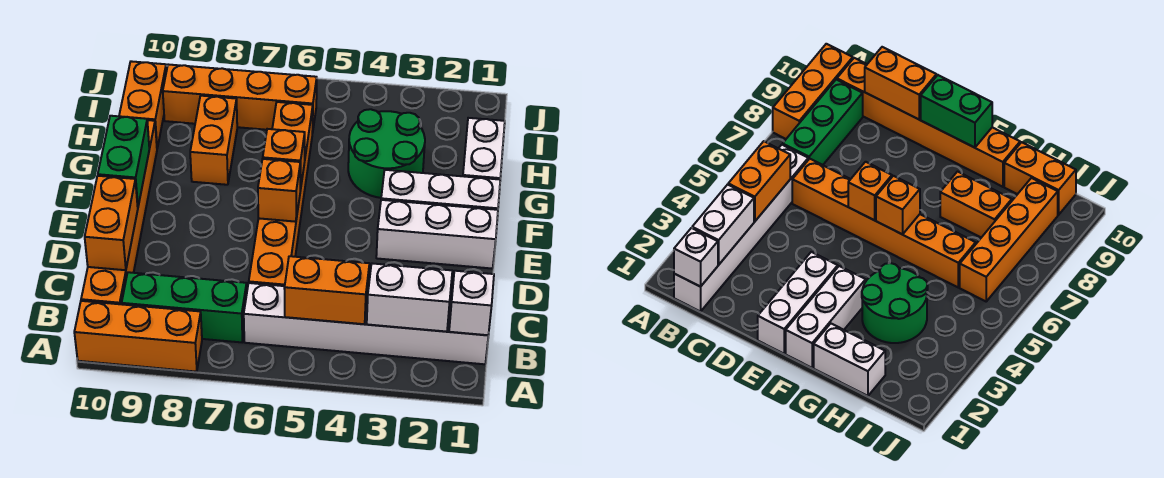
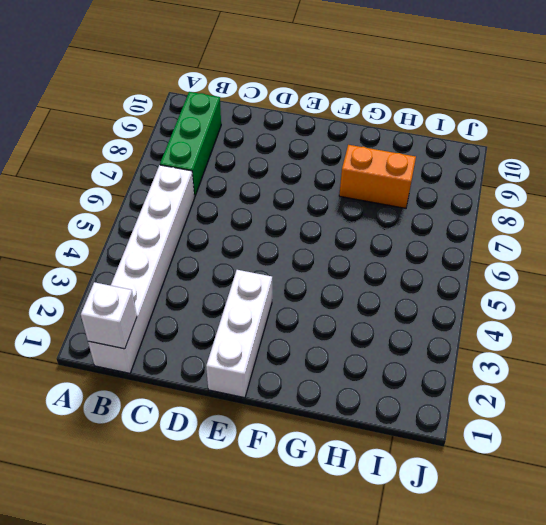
none -> orange 1x3 brick [74,301,202,372]
none -> orange 1x6 brick [81,120,157,304]
none -> orange 1x6 brick [249,102,313,286]

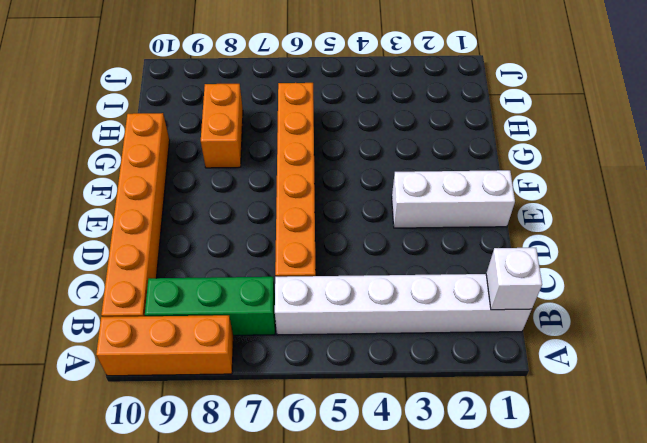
none -> white 1x3 brick [381,170,500,210]
none -> white 1x2 brick [463,118,505,180]
none -> green 2x2 round brick [348,109,425,198]

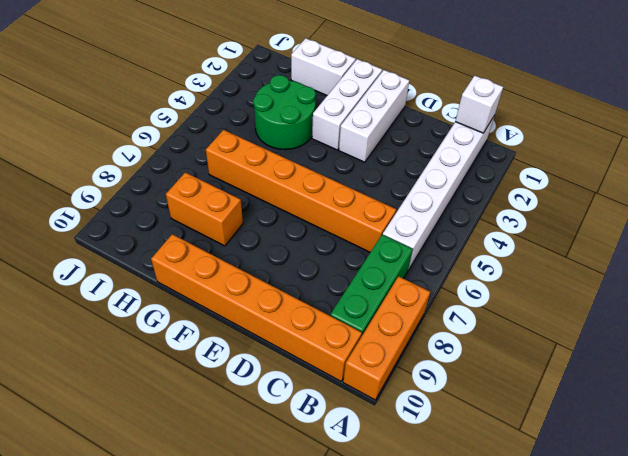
none -> orange 1x2 brick [119,61,166,148]
none -> orange 1x4 brick [163,64,317,133]
none -> white 1x2 brick [367,263,452,332]

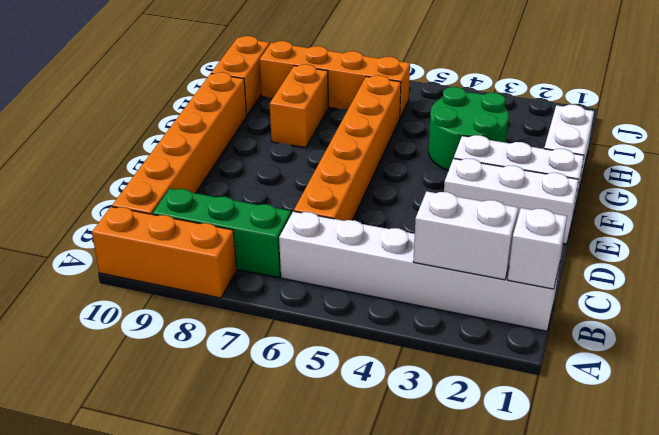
none -> orange 1x2 brick [284,256,369,324]
none -> orange 1x2 brick [85,176,138,270]
none -> orange 1x1 brick [258,159,300,222]

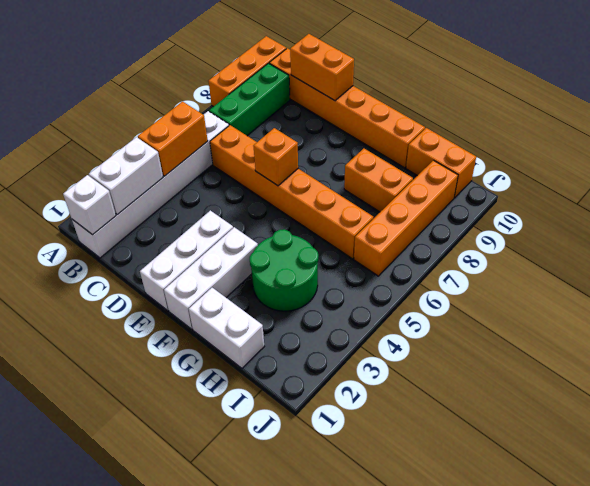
none -> green 1x2 brick [98,116,149,206]
none -> orange 1x1 brick [263,129,305,191]

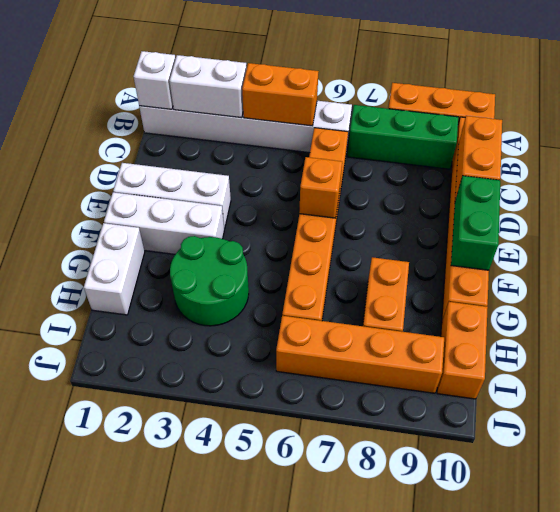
none -> orange 1x1 brick [263,129,305,191]

